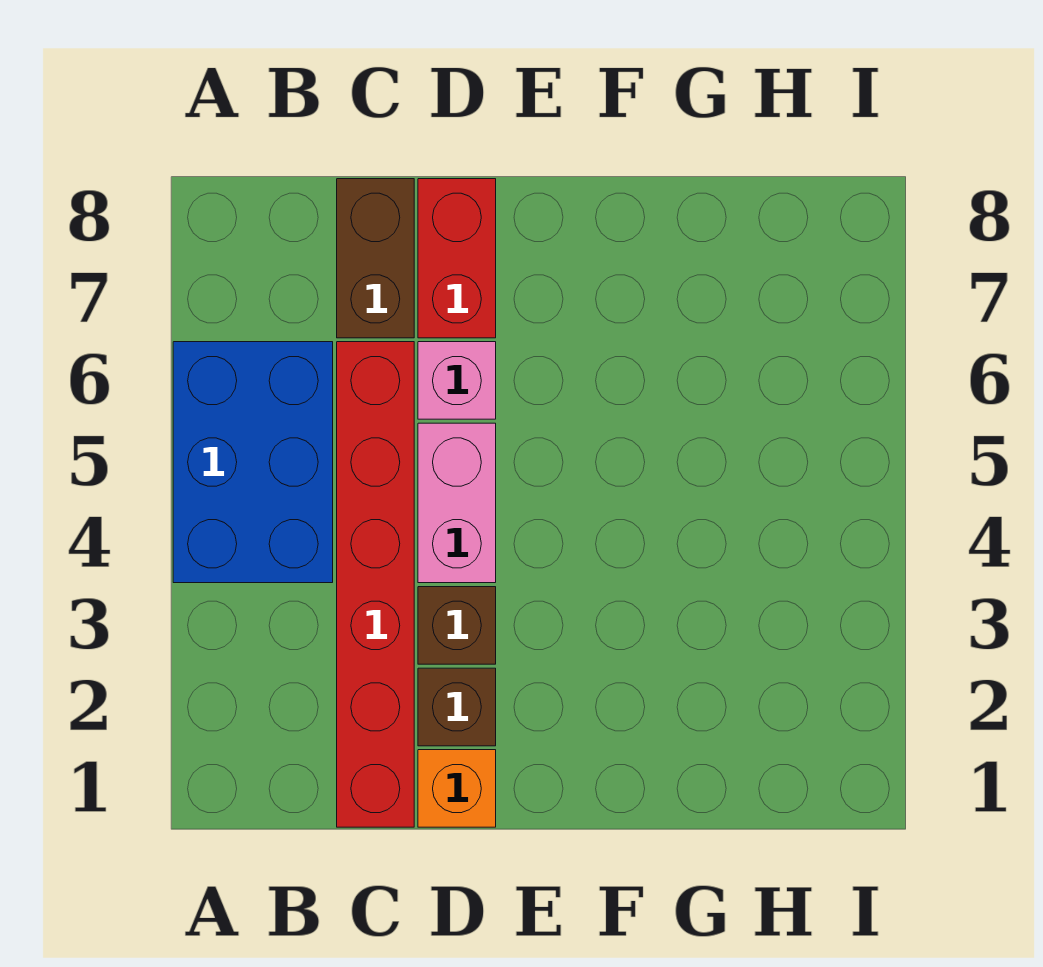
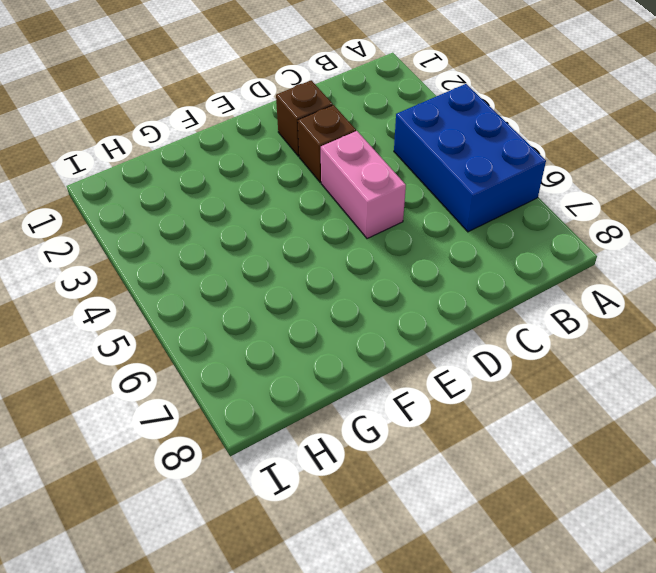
none -> red 1x6 brick [337,342,414,827]
none -> brown 1x2 brick [337,179,414,338]

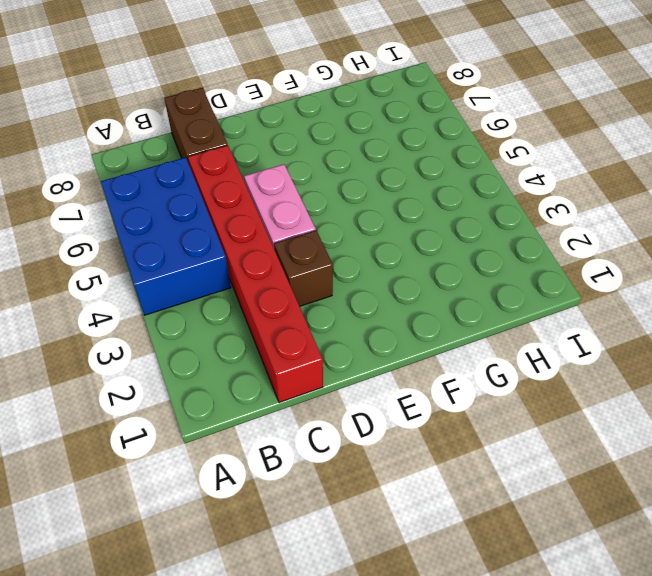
none -> orange 1x1 brick [418,750,496,827]
none -> brown 1x1 brick [418,668,496,746]

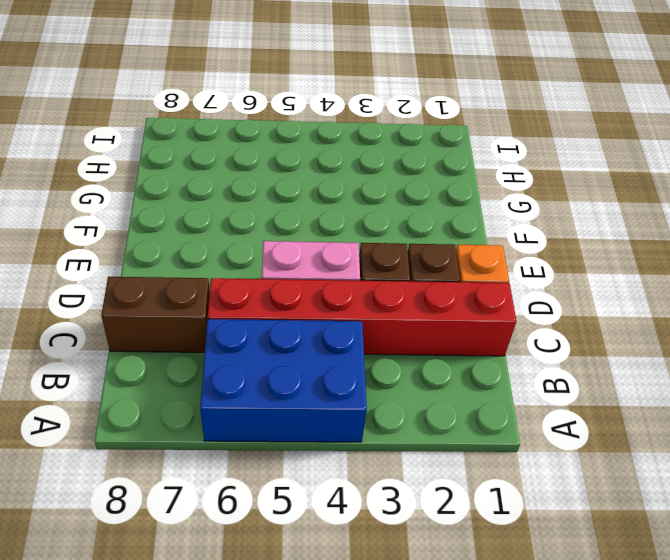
none -> pink 1x1 brick [418,342,496,419]
none -> red 1x2 brick [418,179,496,338]

